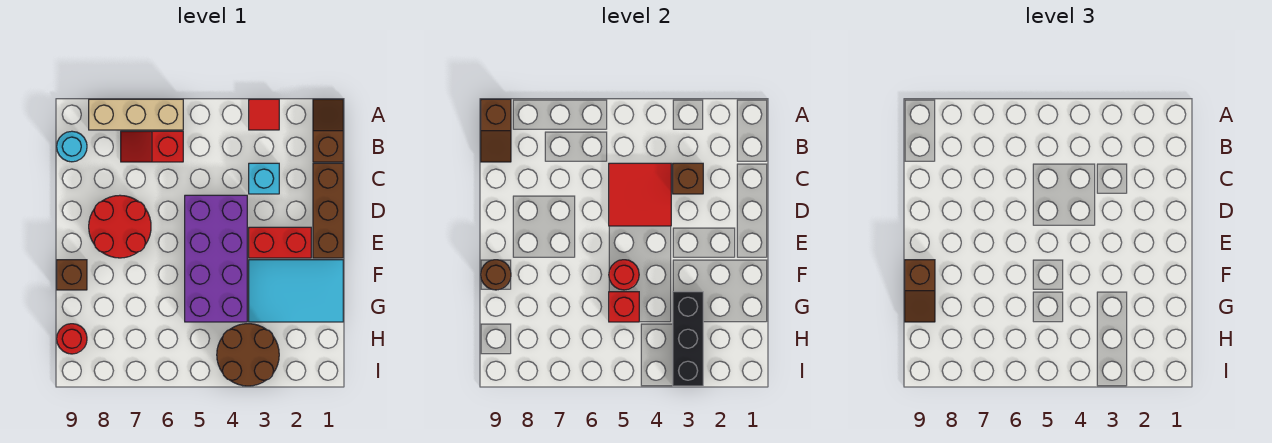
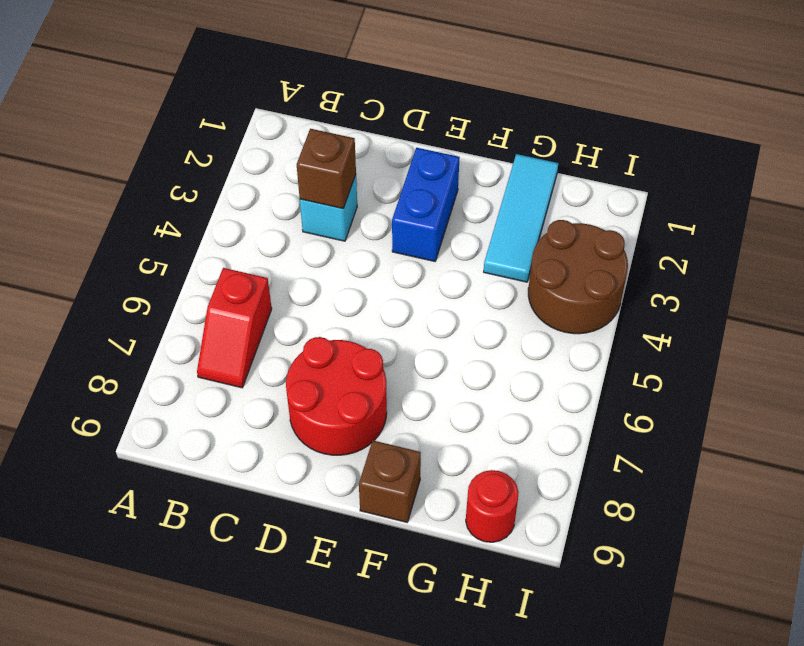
blue 1x2 brick [392,148,460,261] -> red 1x2 brick [249,227,311,258]
cyan 1x3 tile [484,154,559,282] -> cyan 2x3 tile [249,260,343,322]
none -> brown 1x2 slope [313,99,343,162]
none -> red 1x1 tile [249,99,279,130]
none -> tan 1x3 brick [89,99,183,130]

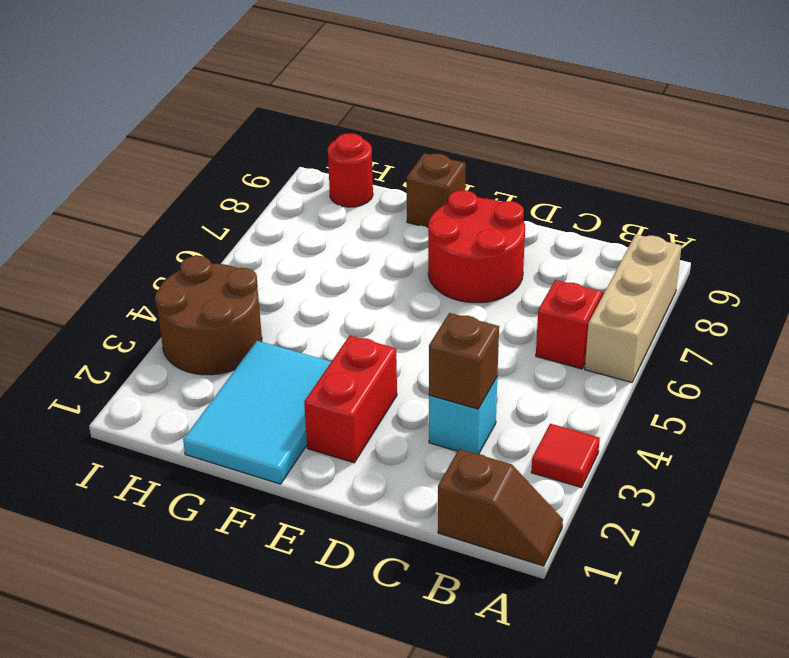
none -> cyan 1x1 round brick [57,131,87,162]
none -> brown 1x3 brick [313,163,343,258]
none -> purple 2x4 brick [185,195,247,322]

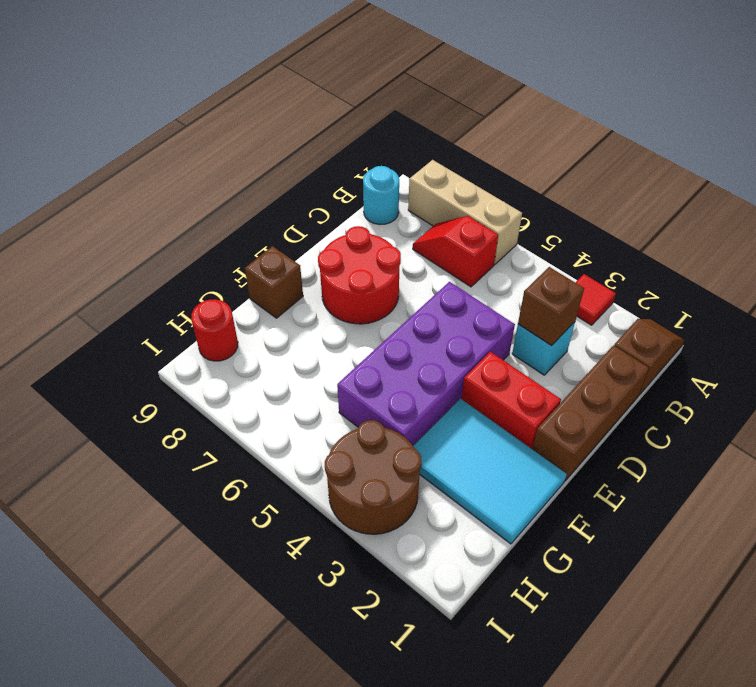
none -> brown 1x2 slope [481,99,511,162]
none -> red 2x2 tile [609,163,671,226]
none -> red 1x1 round brick [609,260,639,290]

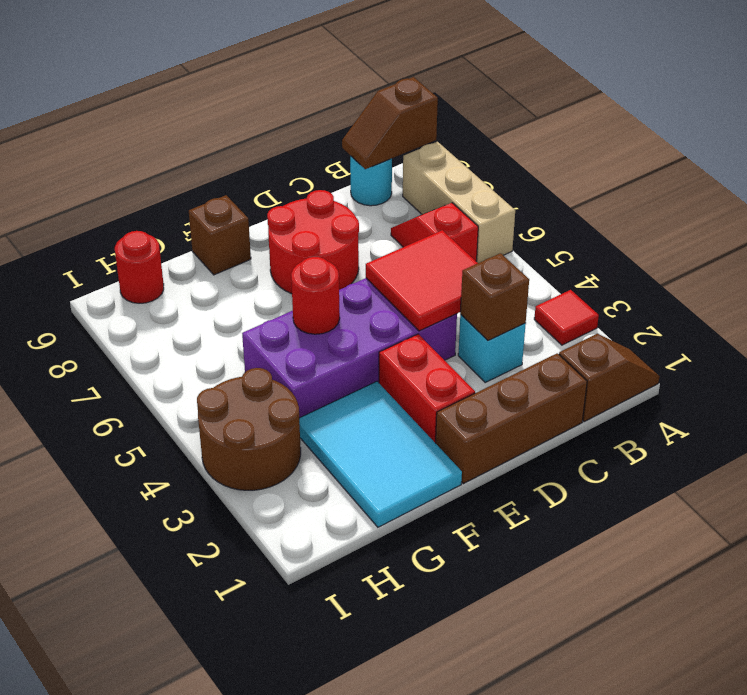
none -> brown 1x1 round brick [481,260,511,290]
none -> black 1x3 brick [673,292,703,386]
none -> red 1x1 brick [609,292,639,322]

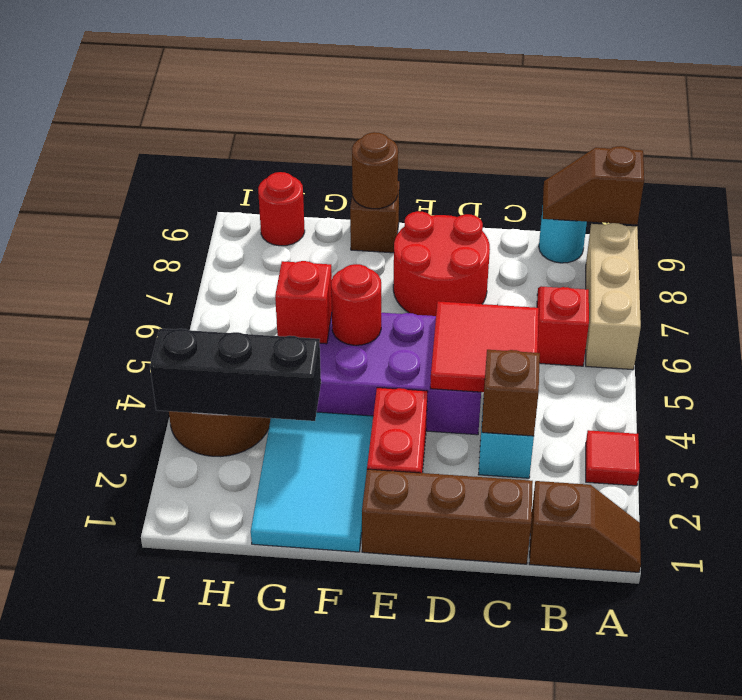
none -> brown 1x2 slope [905,260,935,322]

